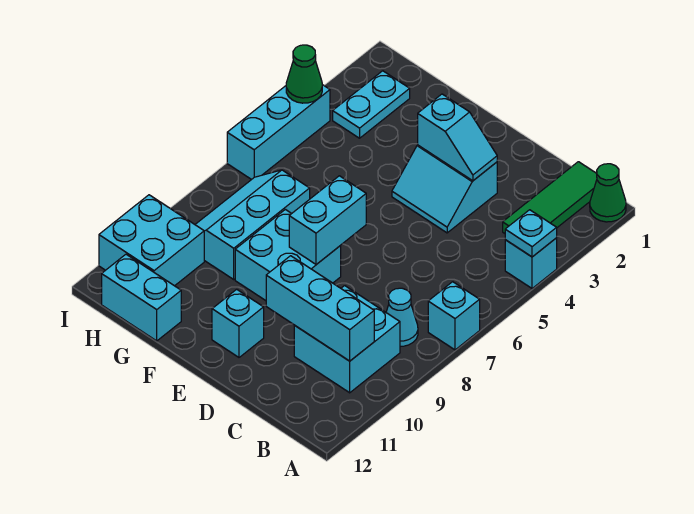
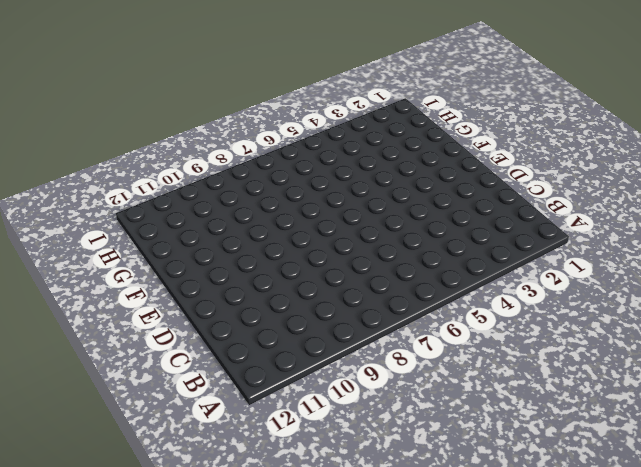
none -> green 1x1 cone [590,164,626,222]
none -> cyan 1x1 brick [505,238,557,288]
none -> cyan 1x1 brick [428,282,480,350]

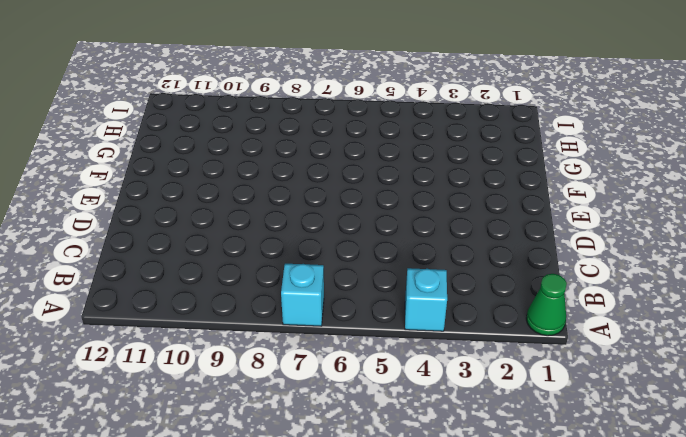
none -> green 1x3 tile [503,162,597,233]
none -> cyan 1x1 cone [386,288,418,346]
none -> cyan 2x2 brick [294,286,400,393]

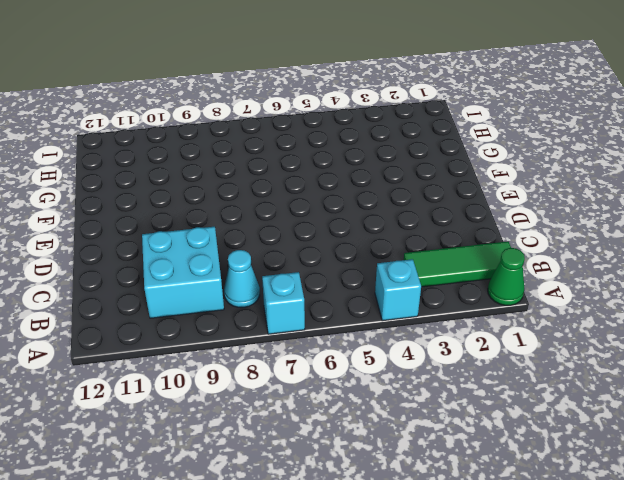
none -> cyan 2x2 slope [392,145,497,233]
none -> cyan 2x2 brick [235,209,341,301]
none -> cyan 1x1 brick [212,289,264,357]

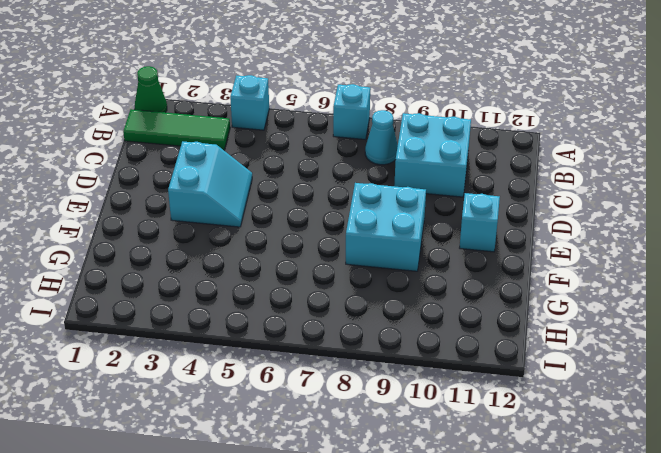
none -> cyan 2x3 slope [195,170,310,279]
none -> cyan 1x2 brick [102,254,181,341]
none -> cyan 1x2 plate [333,71,410,138]

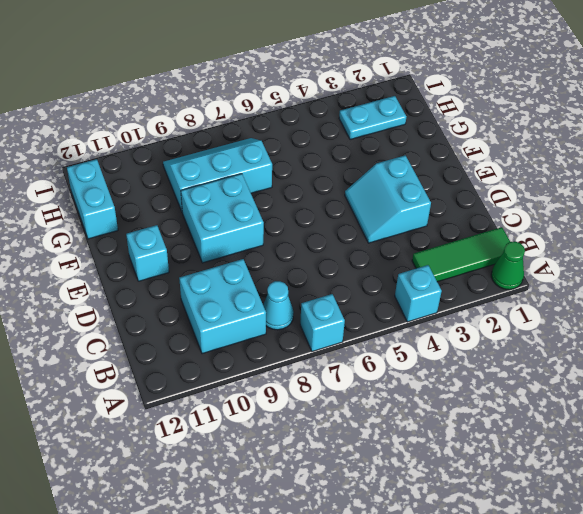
none -> cyan 2x2 brick [99,195,204,286]
none -> cyan 1x3 brick [227,85,330,180]
none -> cyan 1x1 plate [505,210,557,257]

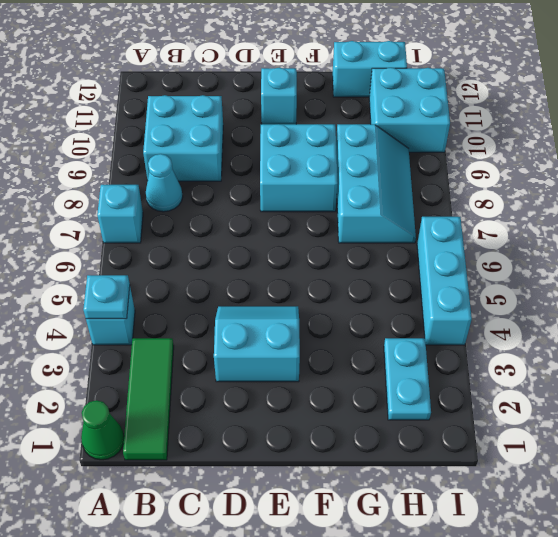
none -> cyan 1x3 brick [266,256,374,361]
none -> cyan 1x2 slope [418,94,497,181]
none -> cyan 1x2 brick [289,176,366,264]

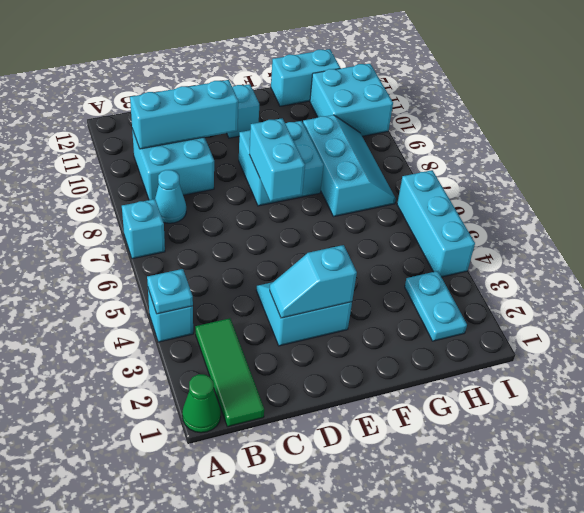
none -> green 1x1 cone [286,45,322,103]

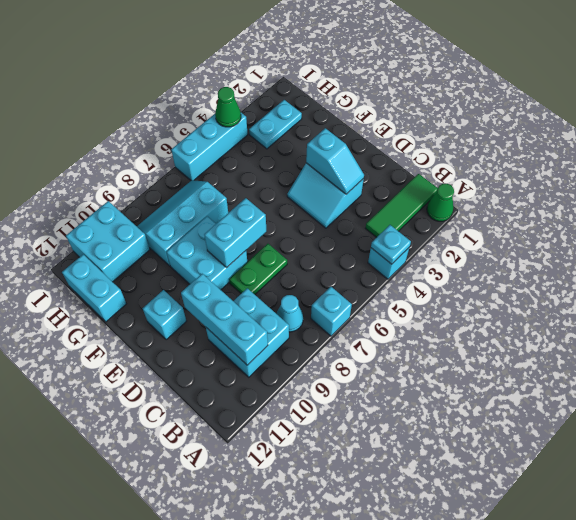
green 1x2 plate [229,244,287,294] -> none

